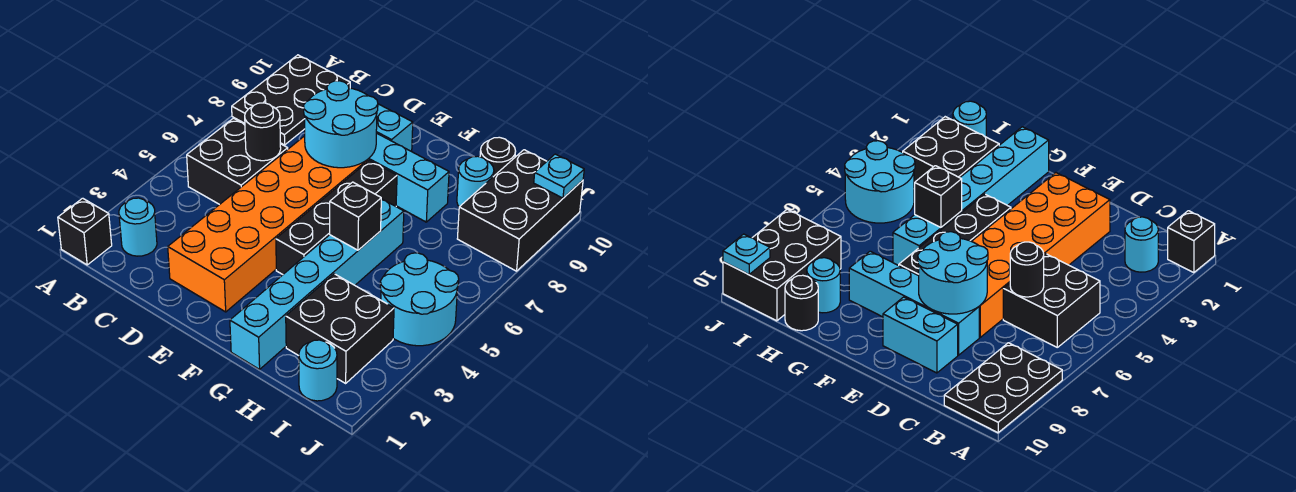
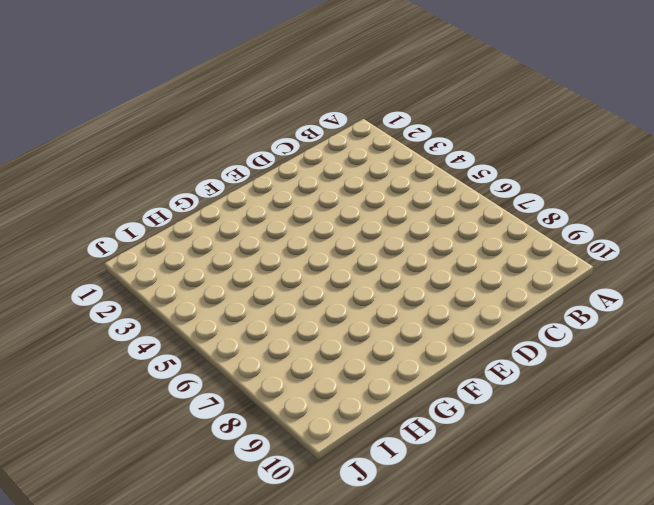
none -> black 1x1 brick [58,198,112,265]
none -> black 2x3 plate [232,55,350,145]
none -> cyan 1x1 round brick [119,198,157,256]

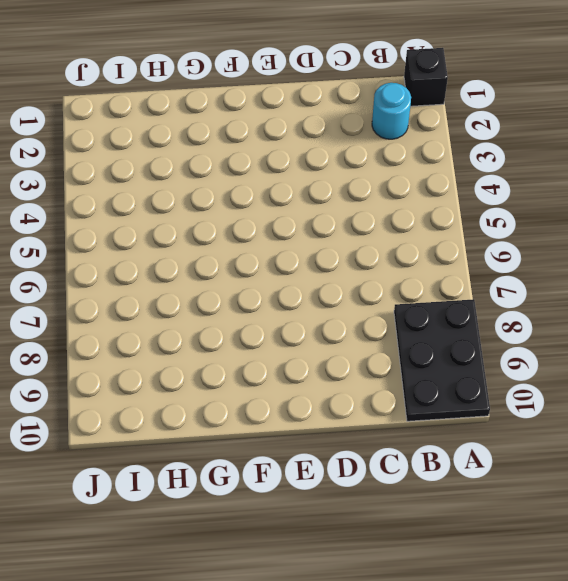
none -> black 2x2 brick [187,118,288,205]
none -> orange 2x6 brick [168,136,368,312]
none -> cyan 1x4 brick [368,133,449,222]

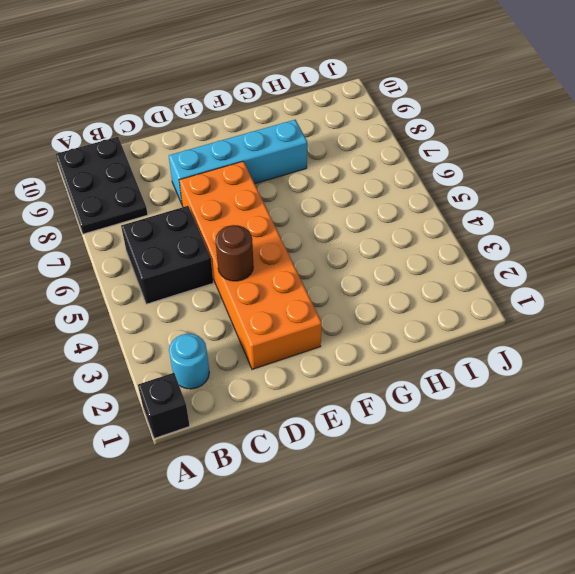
brown 1x1 round brick [215,225,253,281] -> none
none -> cyan 1x2 brick [376,104,413,151]
none -> black 1x4 brick [276,160,397,274]
none -> cyan 1x6 brick [230,199,404,369]

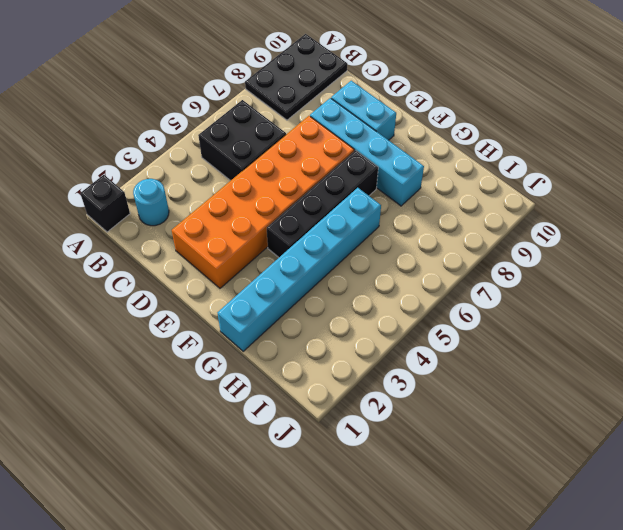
none -> black 2x2 brick [286,274,394,383]
none -> cyan 1x1 round brick [457,156,494,207]
none -> black 1x1 round brick [480,137,516,176]

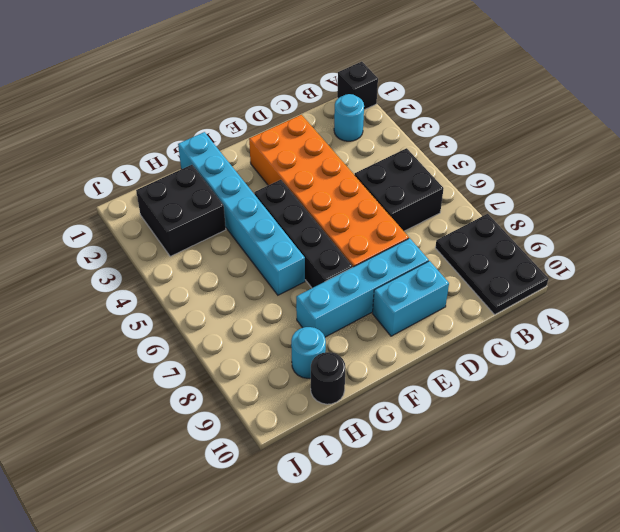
none -> cyan 1x1 round brick [299,340,337,401]
none -> cyan 2x2 round brick [380,253,459,346]
none -> black 2x3 brick [457,150,583,271]

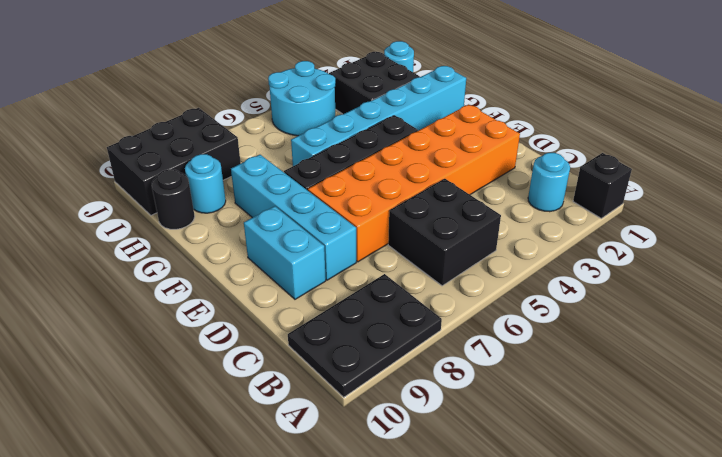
none -> black 1x1 round brick [245,103,281,161]
none -> cyan 2x2 round brick [304,81,378,168]
none -> black 1x1 brick [330,182,381,250]

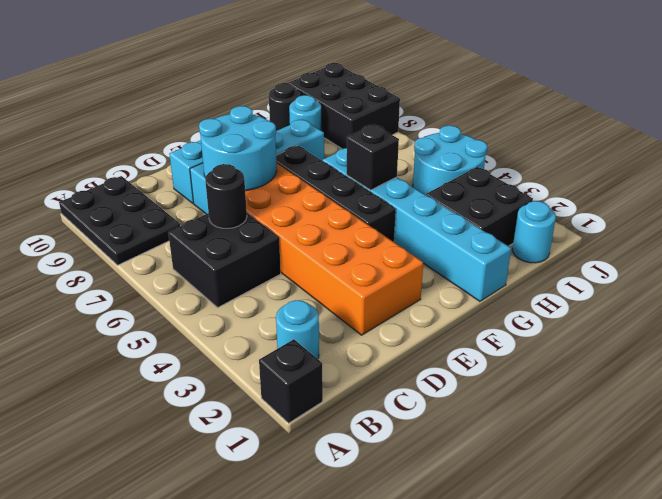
none -> cyan 1x1 plate [534,154,584,198]

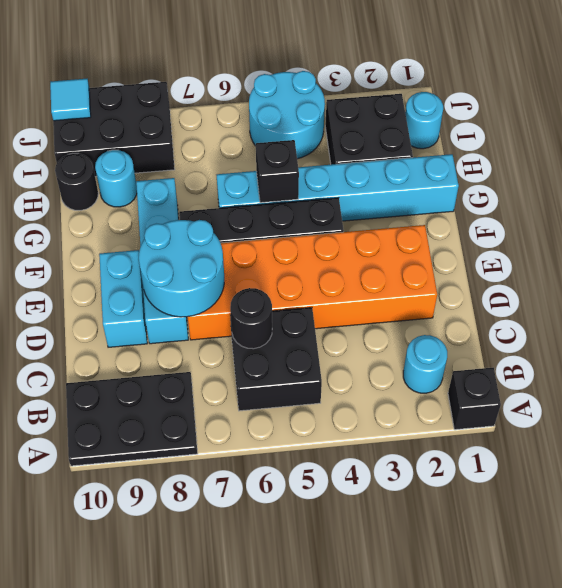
cyan 1x1 tile [50,79,91,121] -> cyan 1x1 plate [534,154,584,198]

